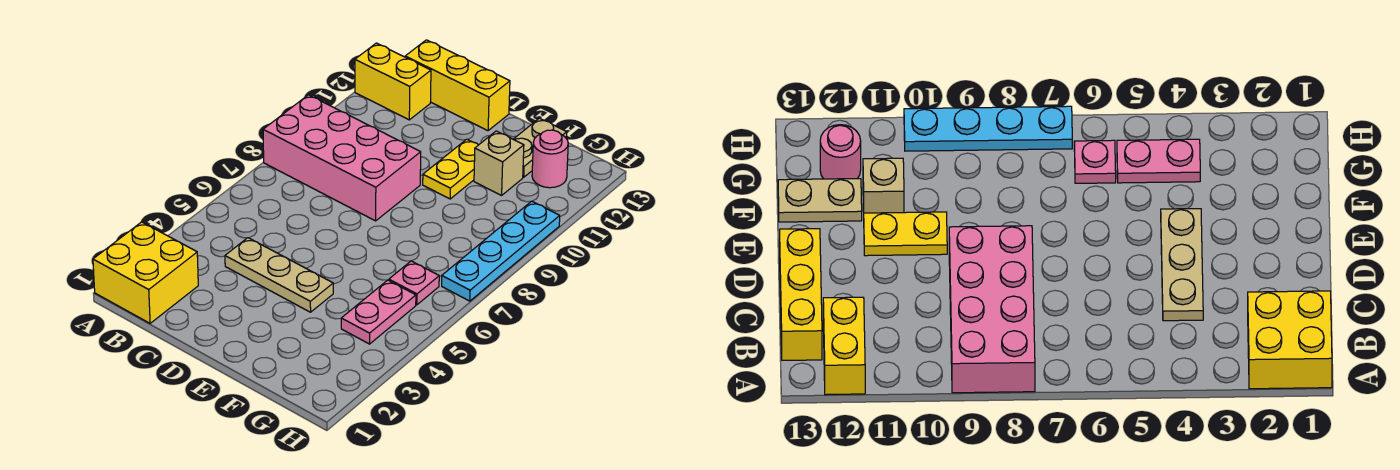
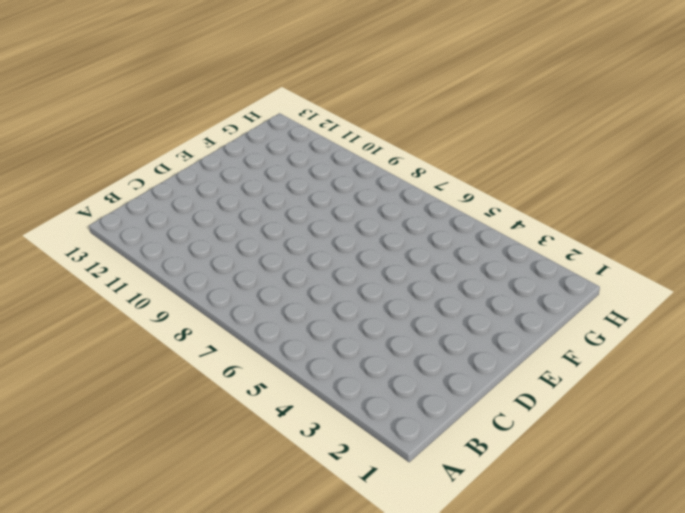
none -> yellow 2x2 brick [93,222,198,323]
none -> pink 2x4 brick [263,95,421,221]
none -> yellow 1x2 brick [355,43,431,120]

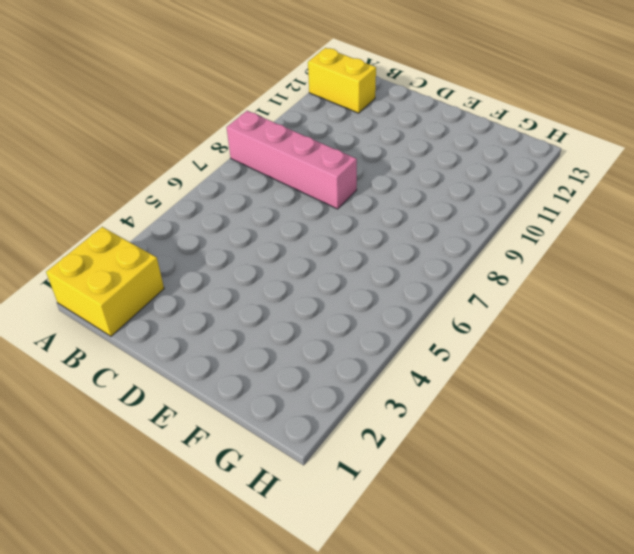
pink 1x4 brick [227,111,357,209] -> pink 2x4 brick [263,95,421,221]
none -> yellow 1x3 brick [405,40,510,131]
none -> tan 1x3 plate [225,238,333,312]
none -> yellow 1x2 plate [423,139,478,199]

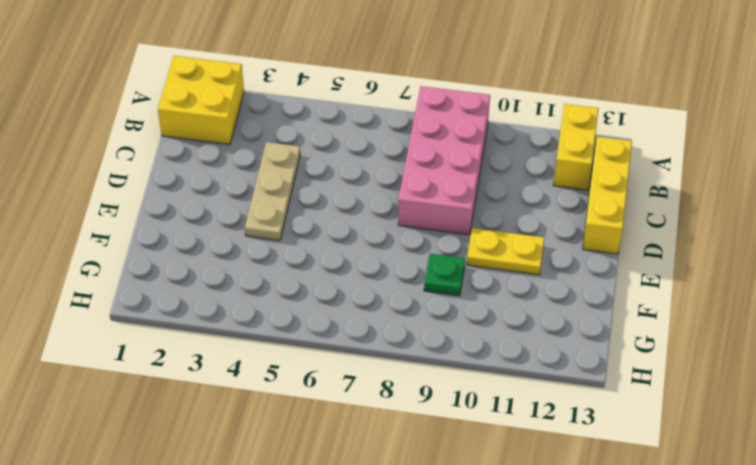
green 1x1 plate [424,254,465,296] -> none
none -> tan 1x1 brick [474,131,524,195]
none -> tan 1x2 plate [513,118,567,177]
none -> pink 1x2 plate [341,280,416,344]

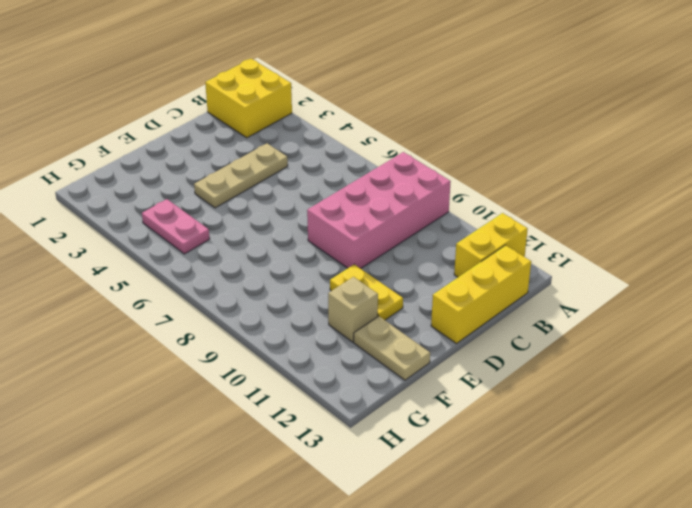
none -> pink 1x1 plate [389,261,439,305]
none -> pink 1x1 round brick [532,130,568,188]
none -> cyan 1x4 plate [442,201,560,301]

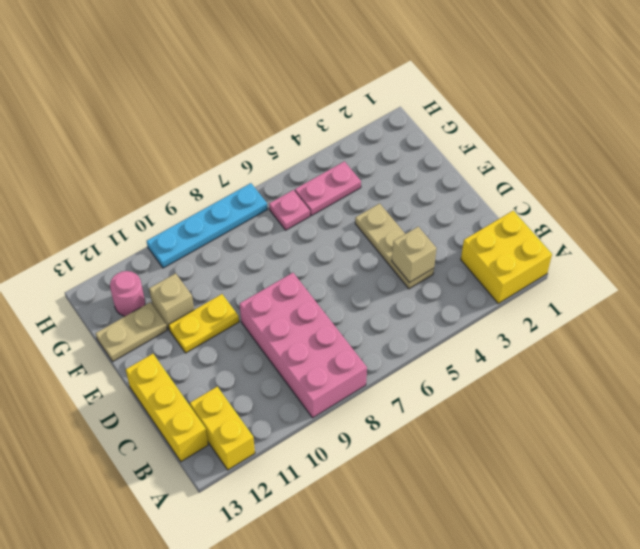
tan 1x1 brick [392,227,437,283] -> none

